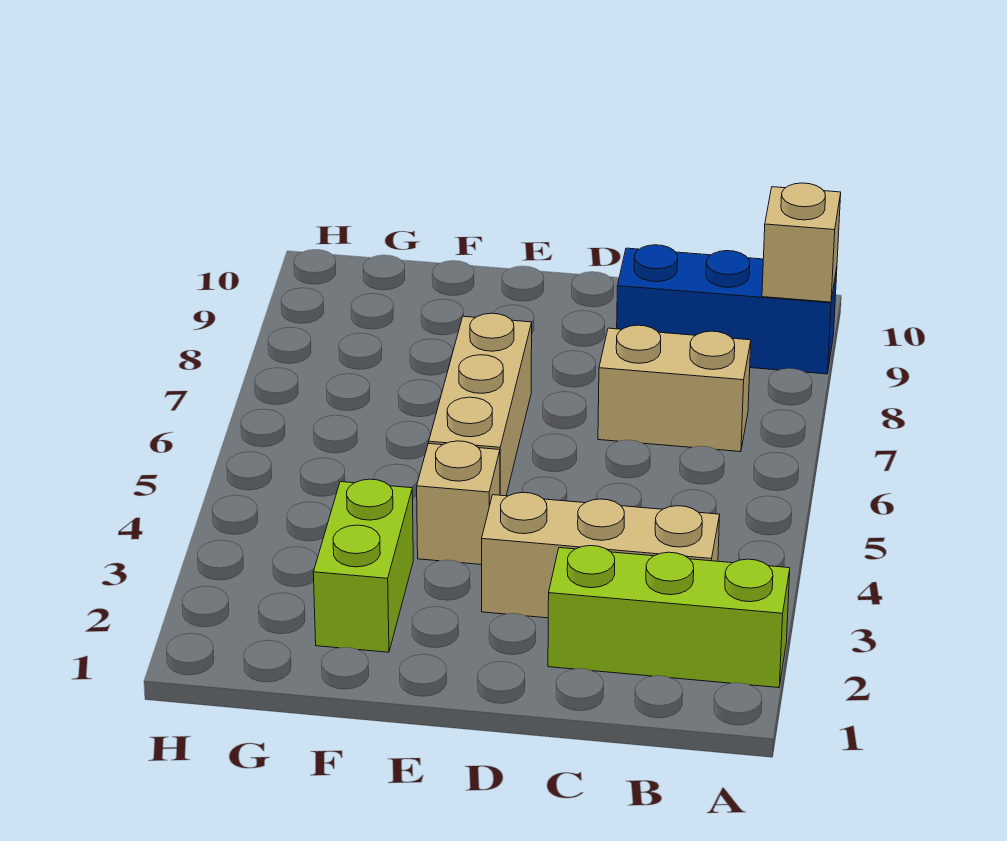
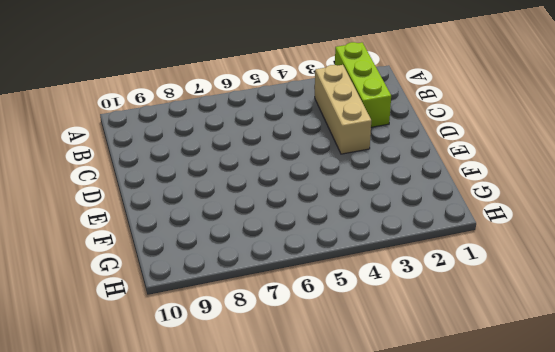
none -> blue 1x3 brick [617,245,837,374]
none -> tan 1x2 brick [598,325,751,452]

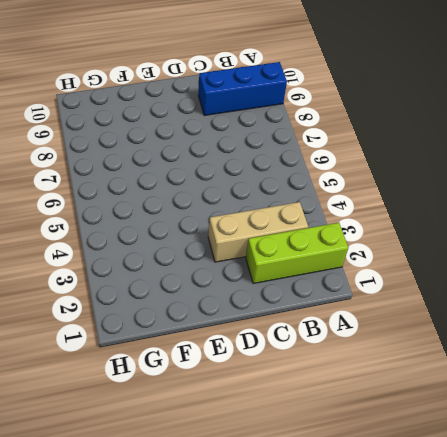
none -> tan 1x2 brick [598,325,751,452]
none -> tan 1x1 brick [417,441,500,565]

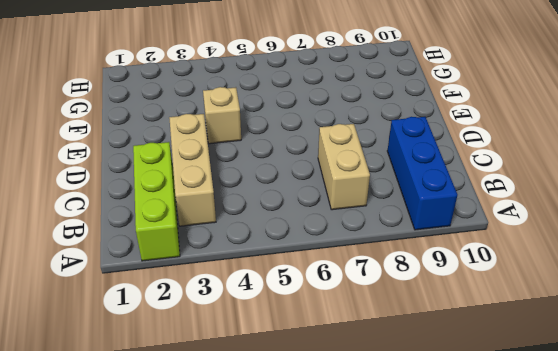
none -> tan 1x3 brick [429,313,532,496]
none -> lime 1x2 brick [313,479,413,652]

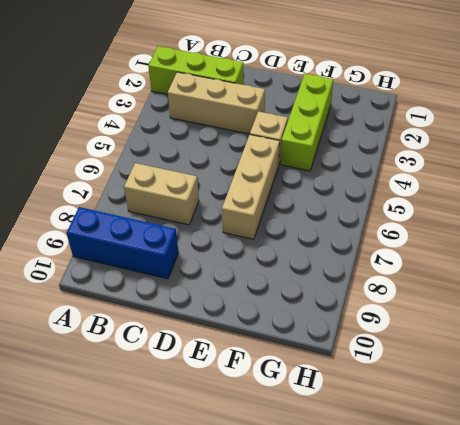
lime 1x3 brick [281,74,333,171] -> lime 1x2 brick [313,479,413,652]
none -> tan 1x1 brick [762,183,841,302]

